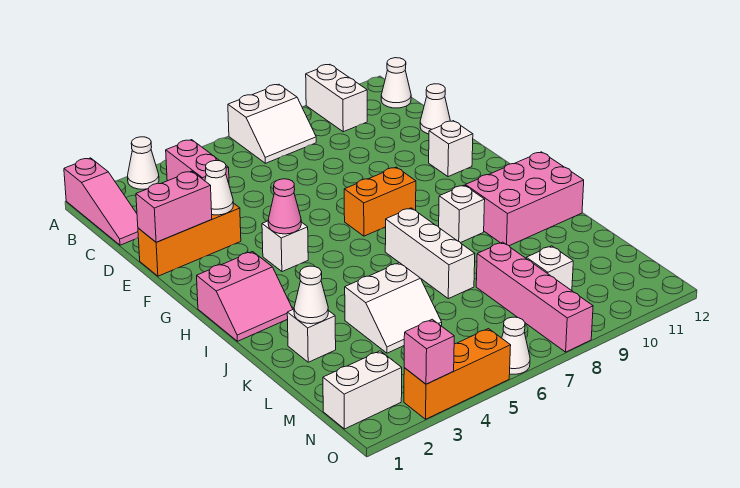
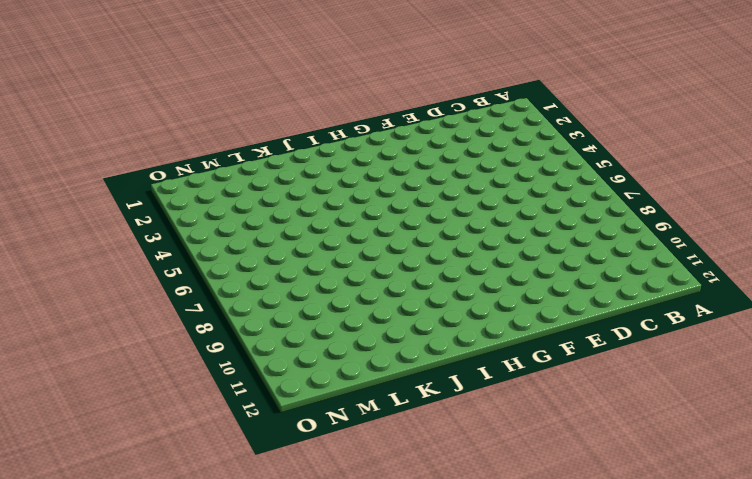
none -> pink 1x3 slope [64,158,138,245]
none -> white 1x1 cone [128,137,159,189]
none -> white 2x2 slope [228,84,316,163]

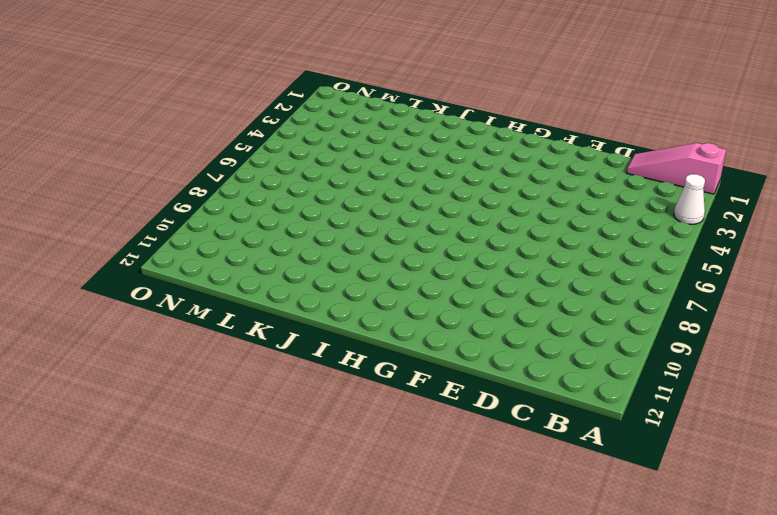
none -> white 2x2 slope [228,84,316,163]
none -> white 1x2 brick [306,64,367,132]
none -> pink 1x2 brick [166,140,229,183]

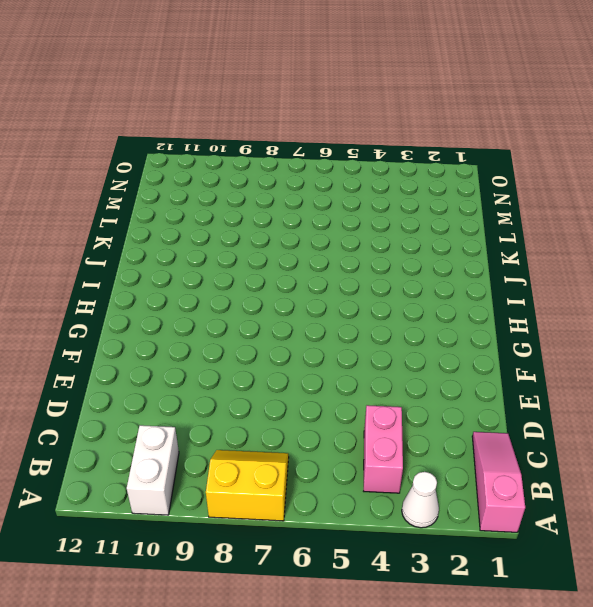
yellow 2x2 slope [206,450,289,521] -> white 2x2 slope [228,84,316,163]
none -> white 1x1 cone [381,58,411,108]
none -> white 1x1 cone [420,84,450,134]
none -> orange 1x3 brick [138,203,241,276]

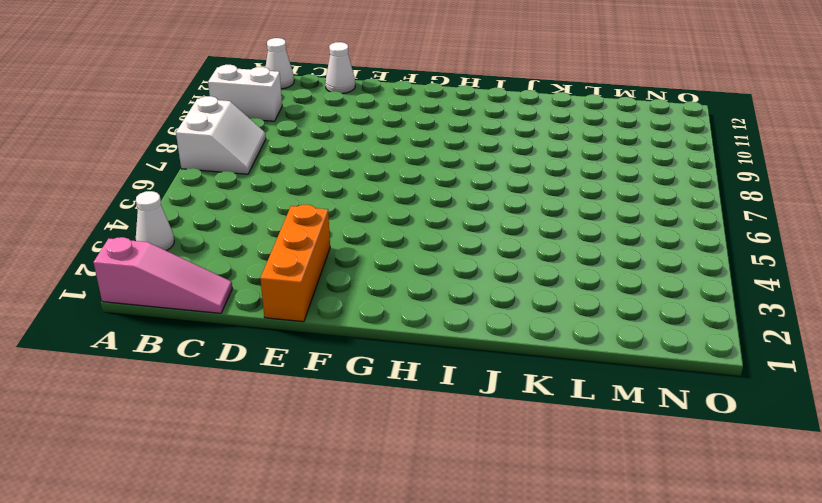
none -> pink 1x2 brick [166,140,229,183]
none -> white 1x1 brick [429,121,473,177]
none -> white 1x1 brick [262,221,308,272]

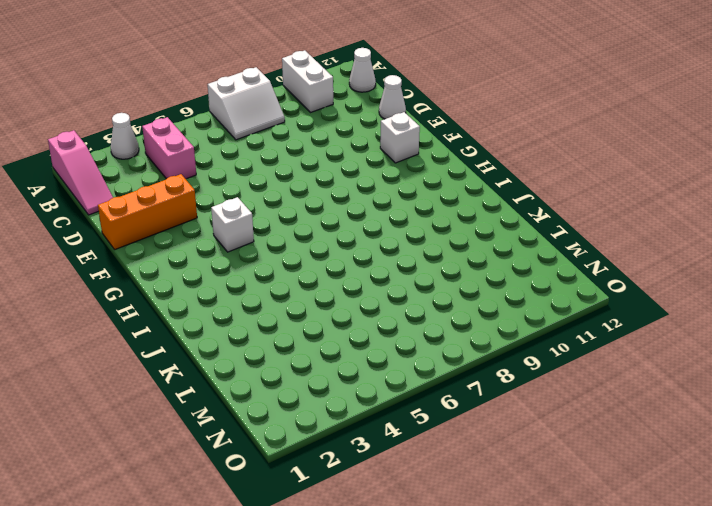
none -> orange 1x2 brick [344,167,416,236]
none -> pink 2x2 slope [197,252,293,341]
none -> white 1x3 brick [385,208,475,299]

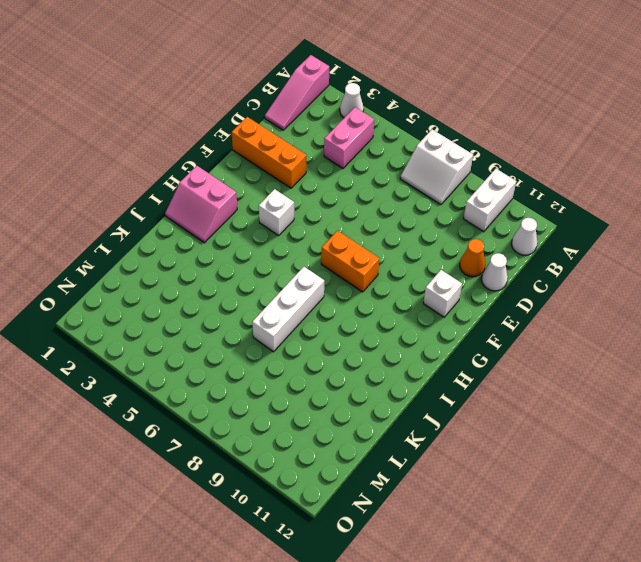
orange 1x1 cone [460,239,485,277] -> none
none -> white 1x1 brick [439,185,485,243]
none -> pink 2x3 brick [465,152,584,246]
none -> white 1x1 brick [287,309,336,362]

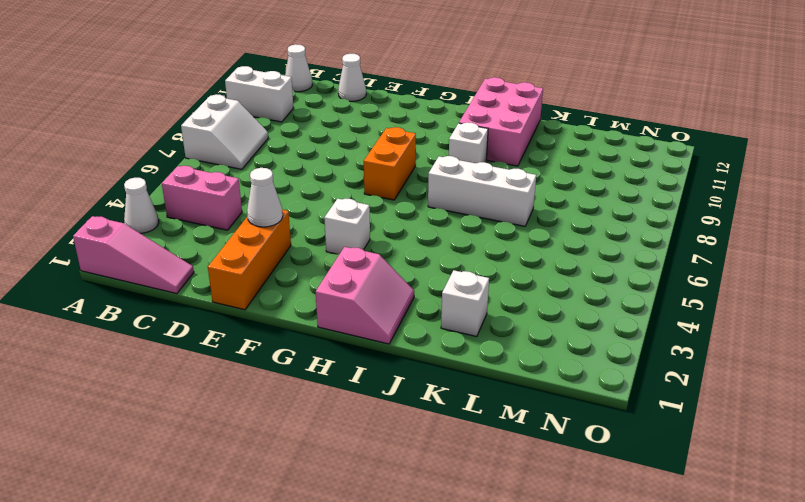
none -> white 1x1 brick [429,121,473,177]
none -> white 2x2 slope [345,263,442,353]
none -> pink 1x4 brick [476,242,593,352]

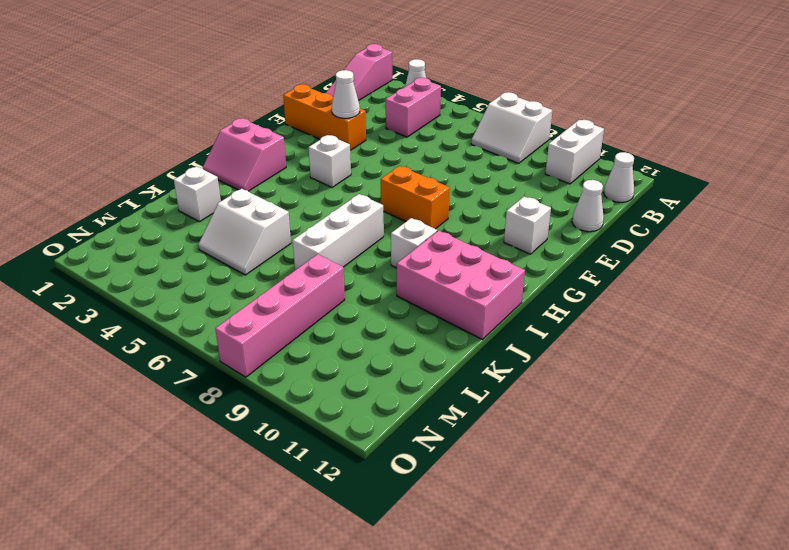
none -> white 1x1 brick [526,246,573,291]
none -> white 1x2 brick [323,351,402,429]
none -> orange 1x3 brick [404,329,511,419]

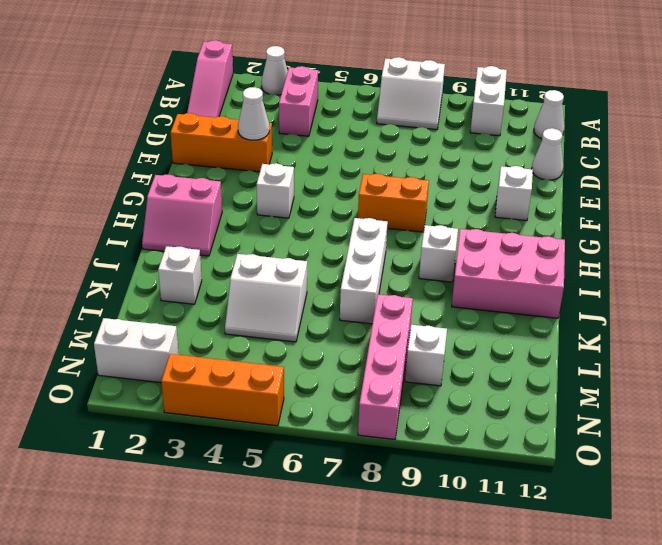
none -> white 1x1 cone [502,317,530,374]
none -> pink 1x2 brick [136,171,212,242]
none -> pink 1x1 cone [268,179,301,234]

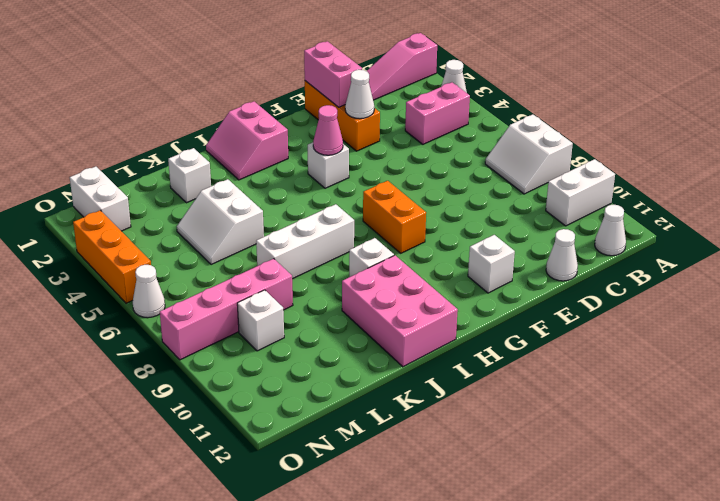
none -> white 1x1 cone [294,266,328,324]
none -> pink 1x1 brick [404,319,454,384]

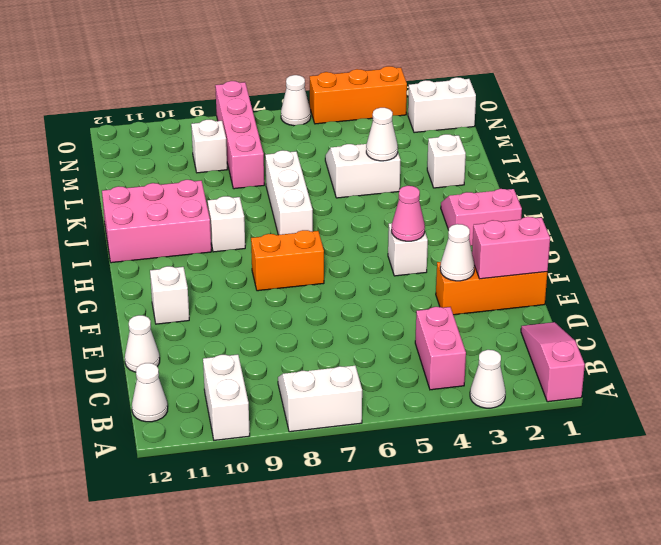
white 1x1 cone [366,108,398,161] -> white 1x1 cone moved to [294,266,328,324]
none -> pink 1x1 brick [404,319,454,384]

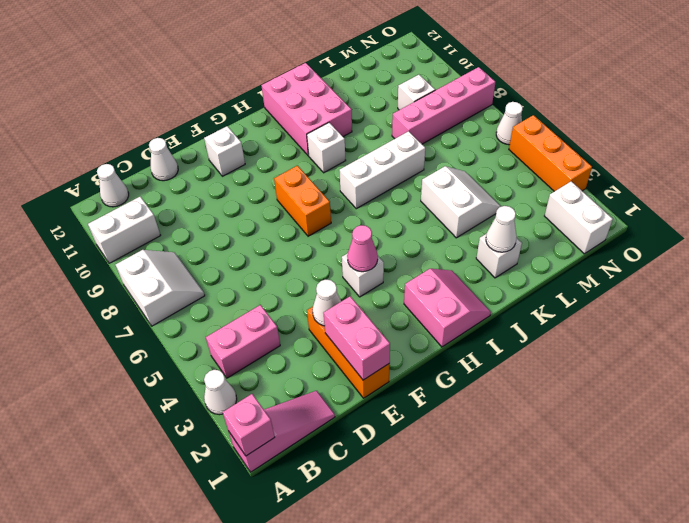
pink 1x1 brick [223,394,275,456] -> pink 1x1 brick moved to [404,319,454,384]

